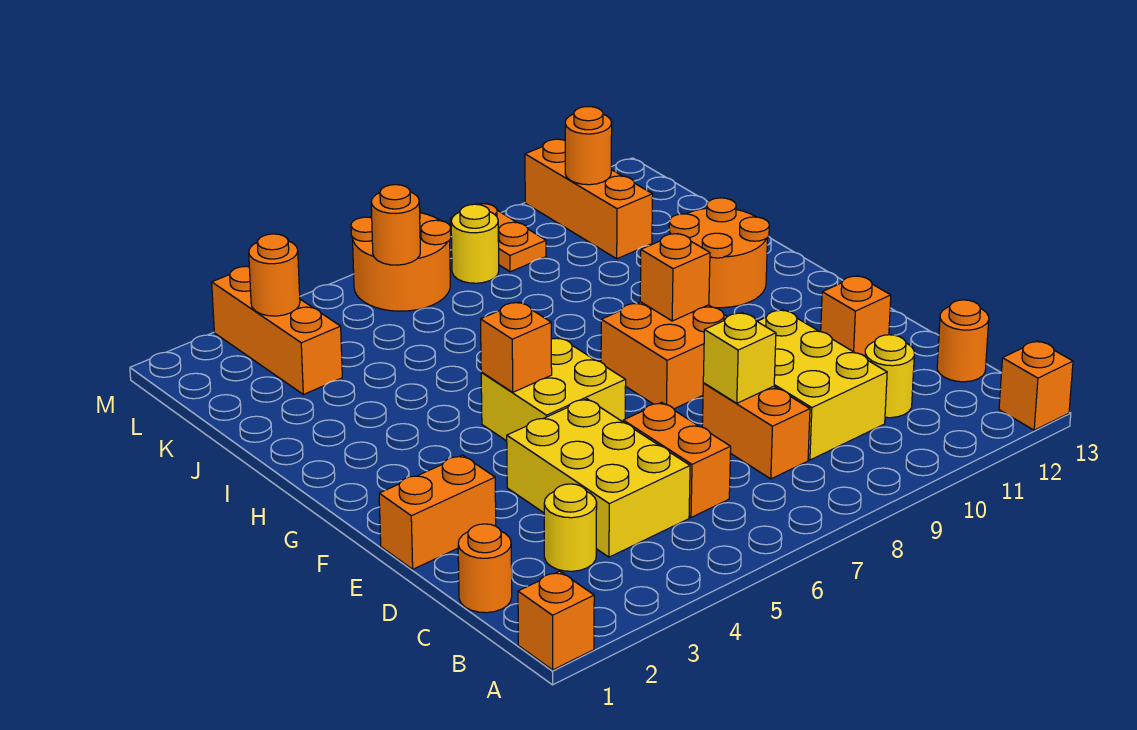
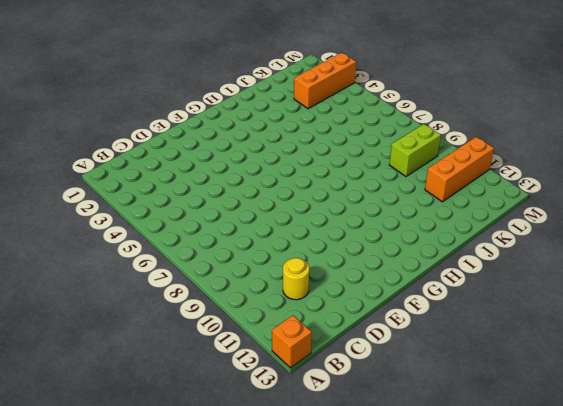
lime 1x2 brick [390,124,441,176] -> orange 1x2 plate [450,204,546,272]
none -> orange 1x1 brick [518,571,594,670]
none -> orange 1x1 round brick [458,524,512,613]
none -> yellow 1x1 round brick [544,484,597,571]

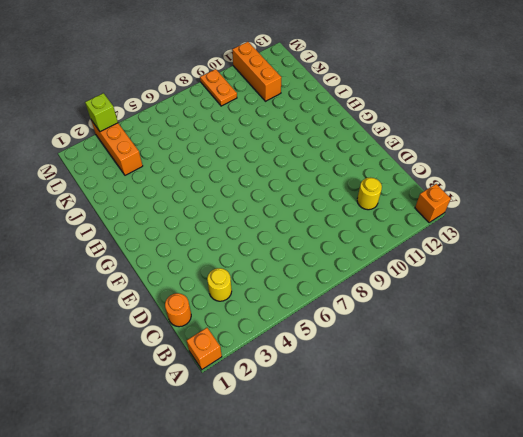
lime 1x1 brick [85,93,118,132] -> none
none -> yellow 2x3 brick [507,399,690,557]
none -> orange 1x2 brick [623,402,731,517]
none -> orange 1x2 brick [702,383,810,479]

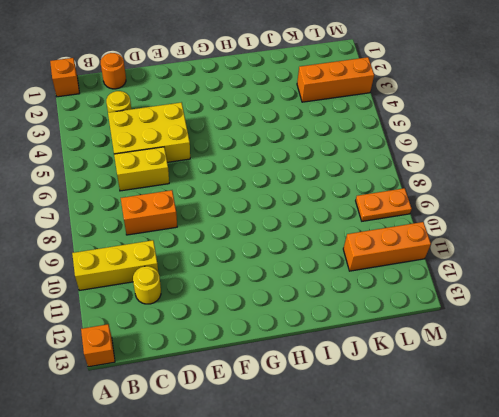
yellow 1x3 brick [72,240,158,291] -> yellow 2x3 brick [757,310,887,460]
yellow 1x2 brick [114,147,169,191] -> orange 1x2 brick [623,402,731,517]
none -> orange 1x1 round brick [937,300,989,382]
none -> orange 1x2 brick [379,455,496,569]
none -> orange 1x1 brick [821,276,891,356]

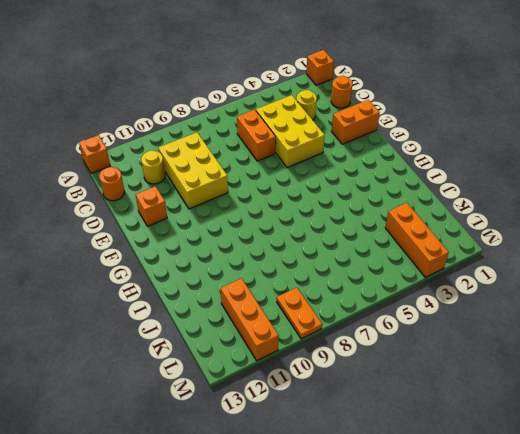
none -> orange 1x2 brick [702,383,810,479]
none -> yellow 2x2 brick [481,338,626,441]
none -> orange 2x2 brick [601,302,727,409]

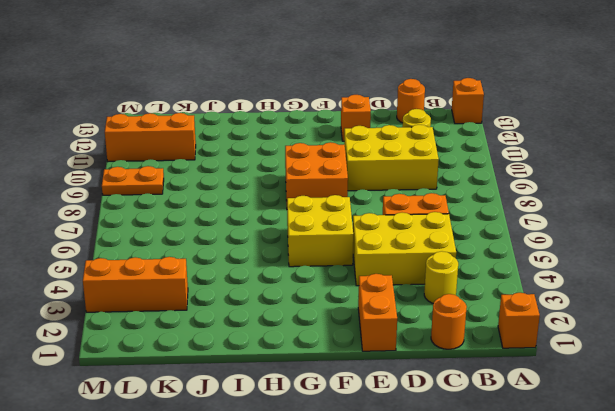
none -> orange 1x2 brick [702,383,810,479]
none -> orange 2x2 round brick [669,198,769,308]
none -> orange 2x2 round brick [351,207,451,311]

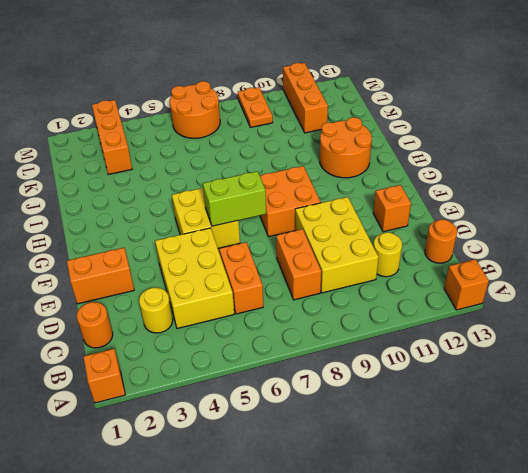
lime 1x2 brick [203,171,266,226] -> none
none -> yellow 1x1 round brick [451,204,499,283]
none -> yellow 1x1 brick [703,313,776,403]
none -> orange 1x1 brick [481,302,552,392]

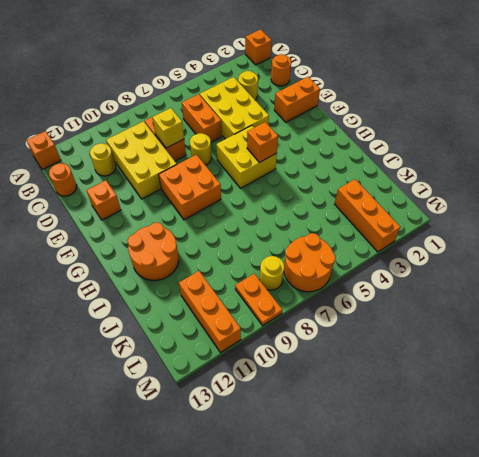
yellow 1x1 round brick [190,133,212,165] -> none
none -> orange 1x1 brick [640,234,710,321]
none -> orange 1x1 round brick [249,234,300,316]
none -> orange 1x1 round brick [371,185,420,265]

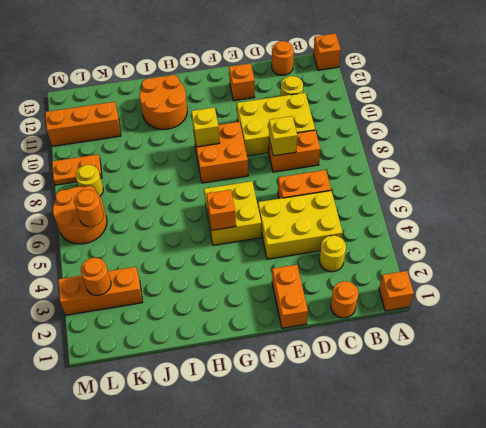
yellow 1x1 brick [191,108,220,147] -> orange 1x1 brick [640,234,710,321]
none -> orange 1x1 round brick [565,107,612,185]

